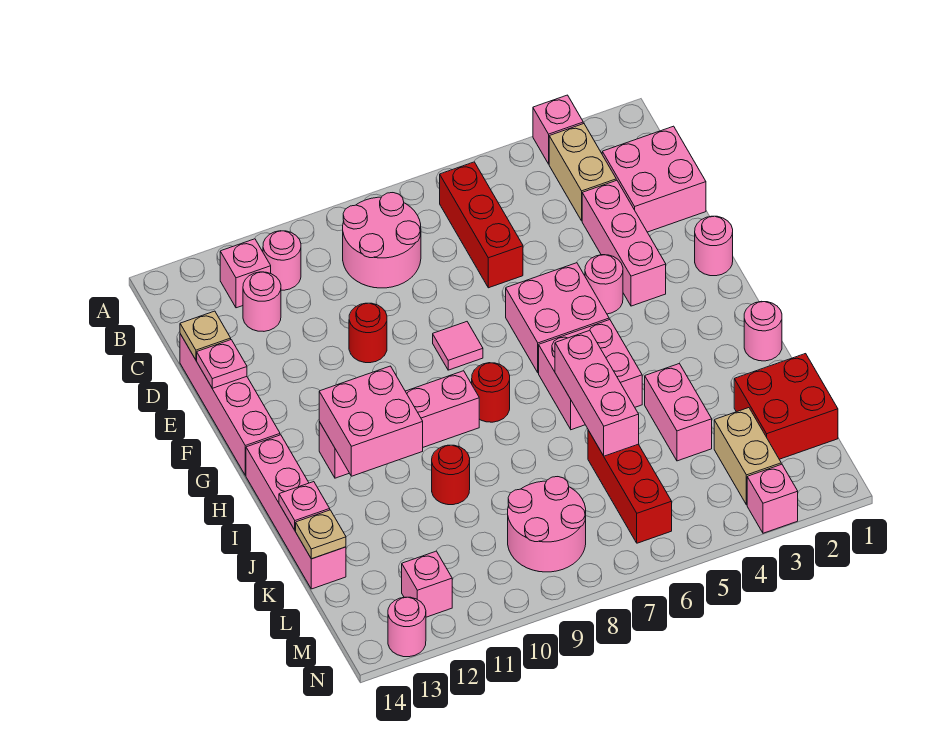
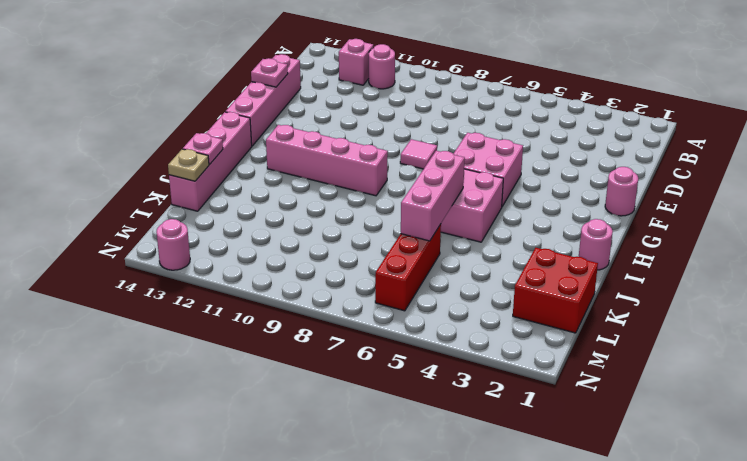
none -> pink 1x1 brick [533,95,583,164]
none -> tan 1x2 brick [549,124,616,221]
none -> red 1x3 brick [440,162,523,288]
none -> pink 2x2 round brick [343,193,421,288]

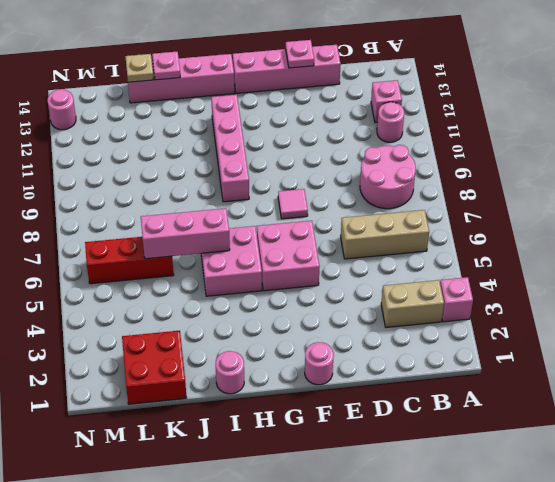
tan 1x3 brick [341,210,429,259] -> red 1x3 brick [440,162,523,288]
none -> pink 2x2 brick [602,126,706,232]
none -> pink 1x1 round brick [243,272,281,331]
none -> pink 1x3 brick [582,180,666,306]
none -> red 1x1 round brick [349,303,387,363]

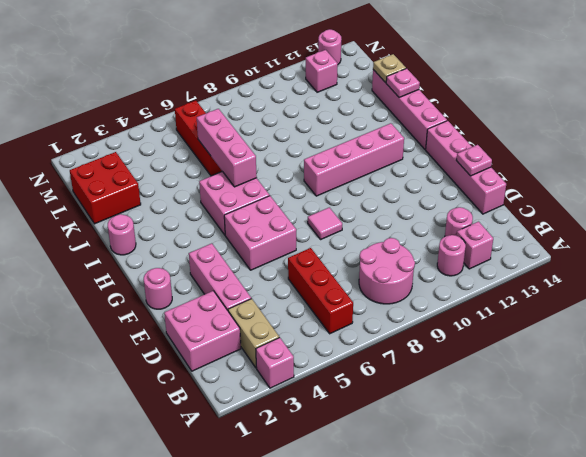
none -> red 1x1 round brick [349,303,387,363]
none -> pink 1x1 round brick [585,255,623,314]
none -> red 1x1 round brick [472,363,510,422]
none -> pink 1x2 brick [645,364,712,461]

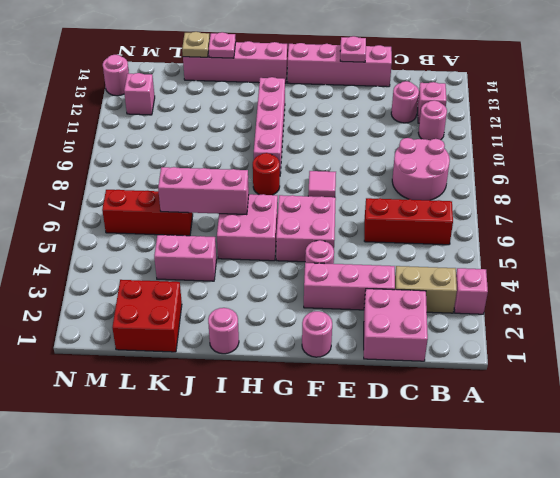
none -> red 1x1 round brick [349,303,387,363]
none -> red 1x1 round brick [432,445,470,505]
none -> tan 1x2 brick [714,408,781,505]
none -> pink 2x2 round brick [508,477,586,572]

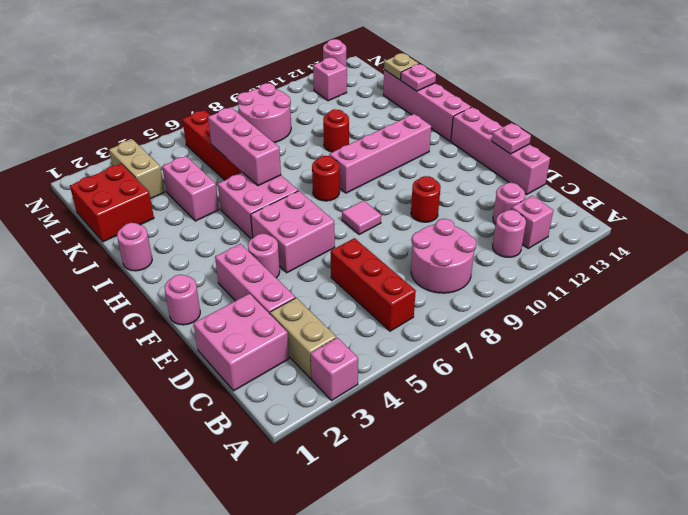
none -> pink 1x1 brick [747,464,798,533]
none -> tan 1x1 plate [180,311,231,360]
none -> pink 2x2 brick [319,366,423,476]

